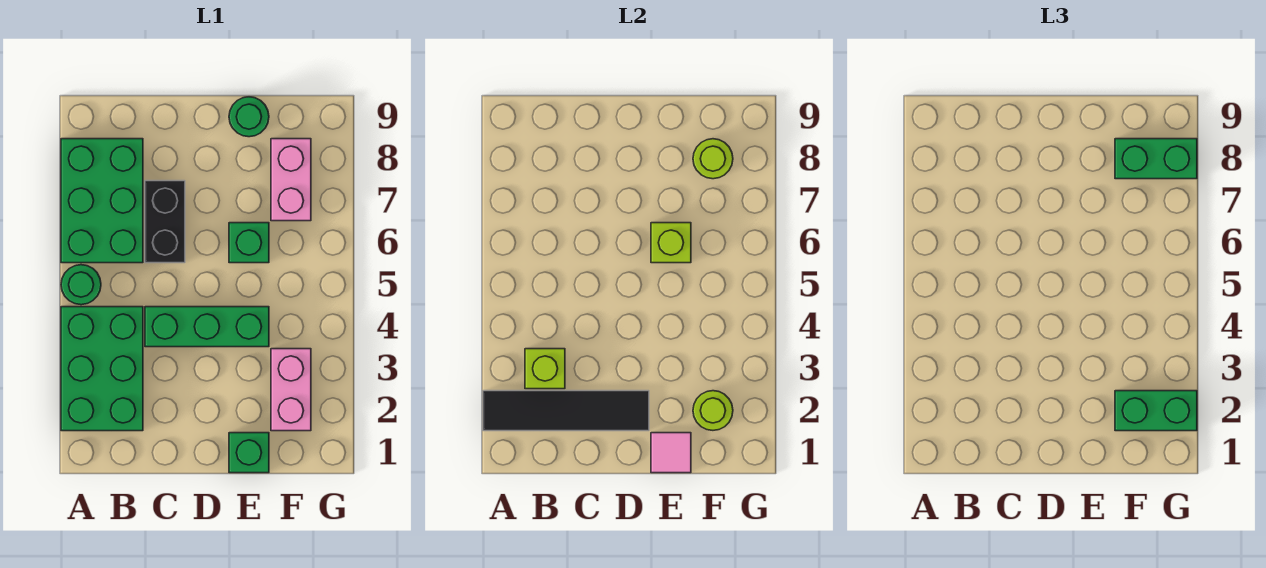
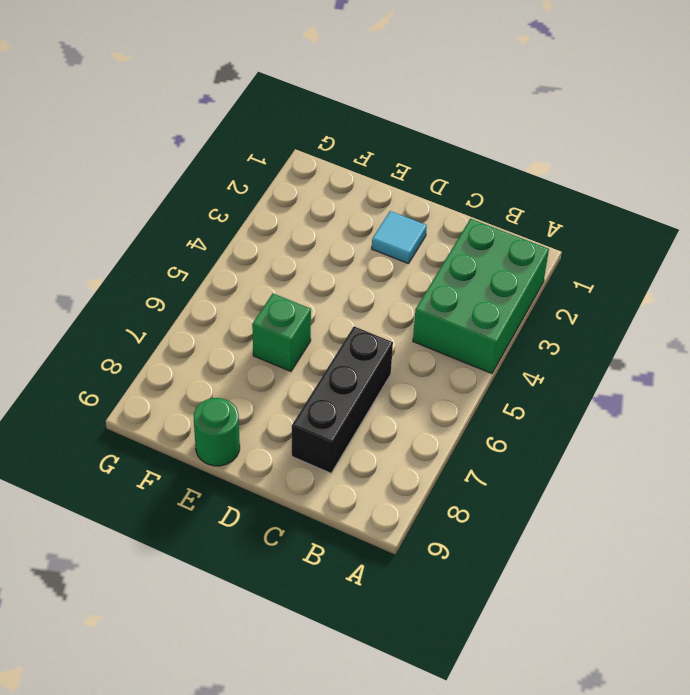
black 1x3 brick [292,326,393,473] -> black 1x2 brick [145,181,185,263]
cyan 1x1 tile [372,211,427,264] -> none
none -> green 1x1 round brick [61,265,101,305]
none -> green 2x3 brick [61,139,143,263]
none -> green 1x3 brick [145,307,269,347]

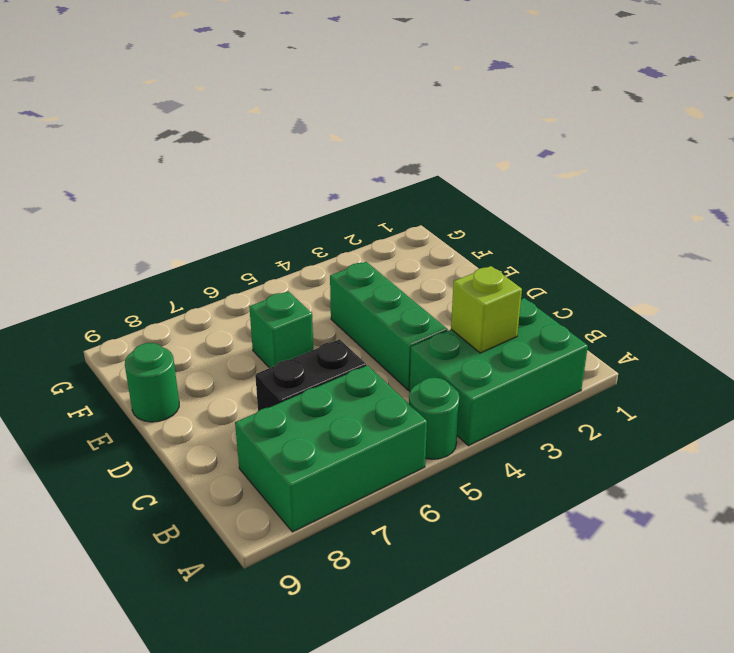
none -> green 1x1 brick [229,433,269,473]
none -> pink 1x2 brick [271,349,311,431]
none -> pink 1x2 brick [271,139,311,221]

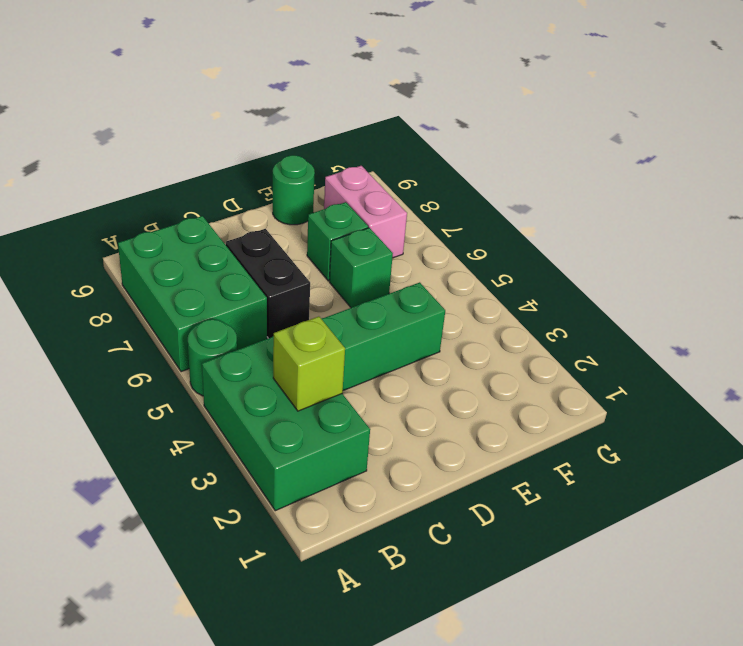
green 1x1 brick [307,202,368,281] -> green 1x1 brick moved to [229,433,269,473]
none -> pink 1x2 brick [271,349,311,431]
none -> black 1x4 tile [483,391,649,431]
none -> pink 1x1 tile [651,433,691,473]

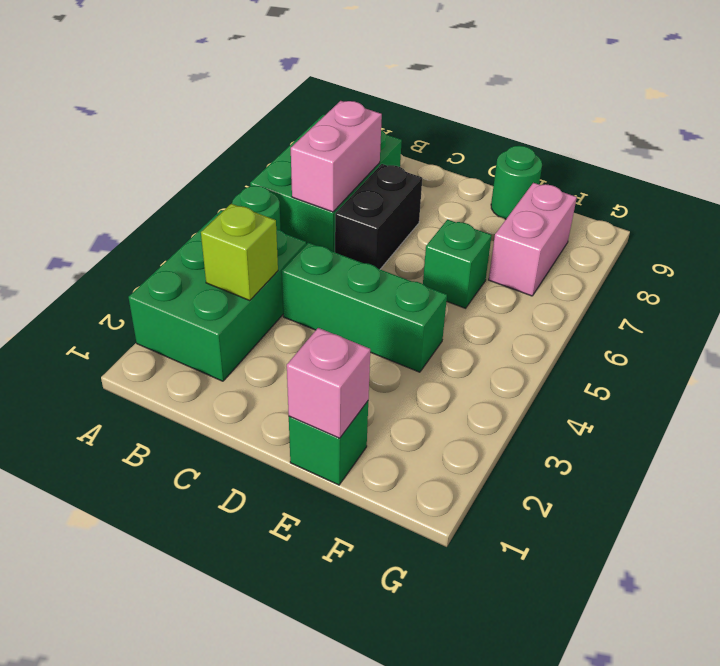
pink 1x2 brick [291,101,382,212] -> pink 1x2 brick moved to [271,349,311,431]
pink 1x1 brick [287,328,370,438] -> pink 1x1 tile [651,433,691,473]
none -> black 1x4 tile [483,391,649,431]
none -> lime 1x1 brick [651,223,691,263]
none -> lime 1x1 round brick [693,391,733,430]

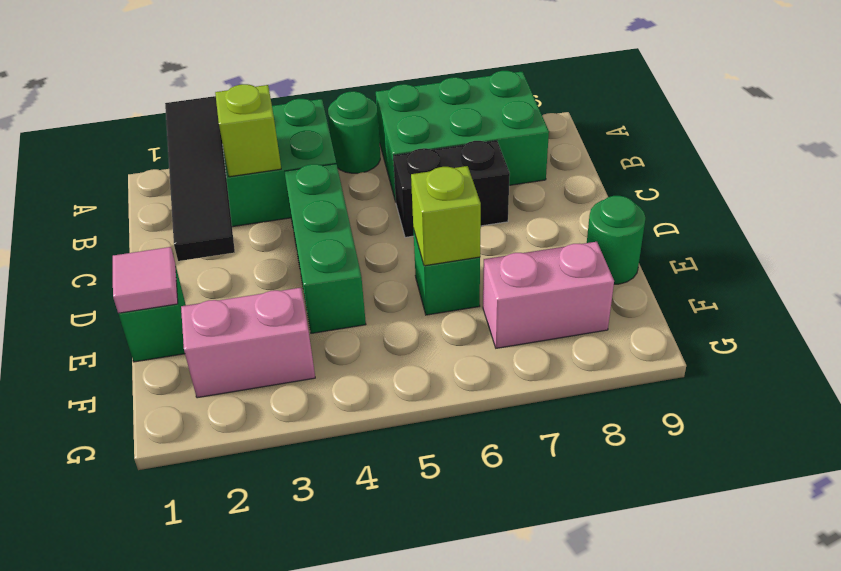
none -> lime 1x1 round brick [693,391,733,430]
none -> lime 1x1 round brick [693,139,733,179]
none -> green 1x2 brick [1115,391,1197,431]

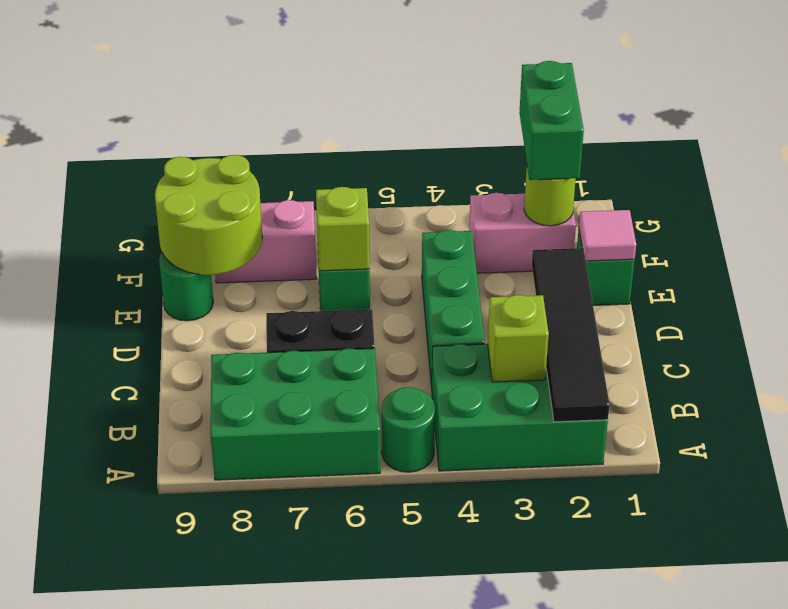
lime 2x2 round brick [155,155,262,275] -> lime 1x1 round brick [693,139,733,179]
none -> green 1x2 brick [1115,139,1197,179]

